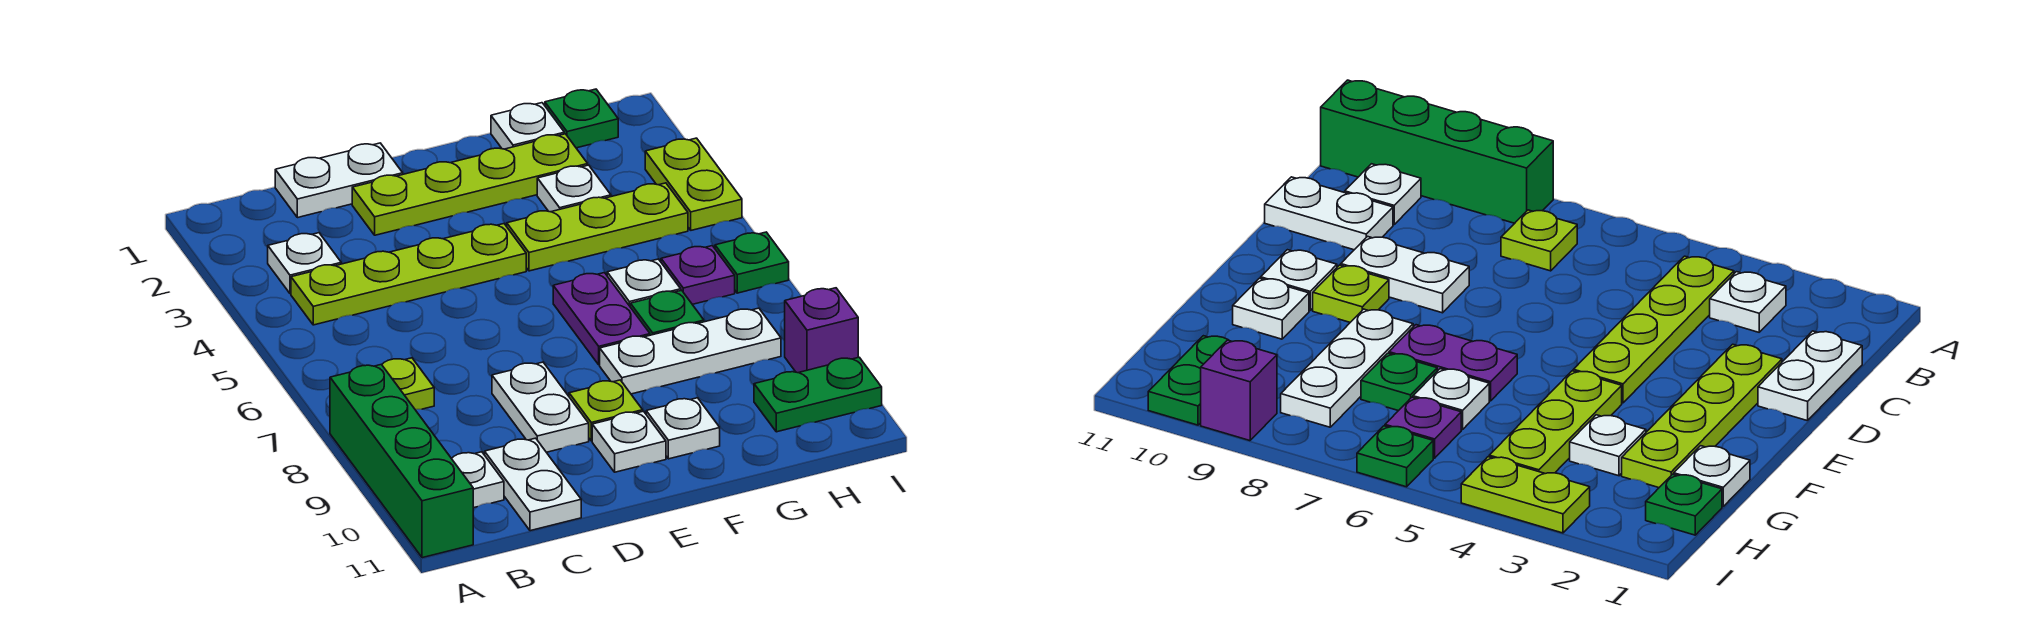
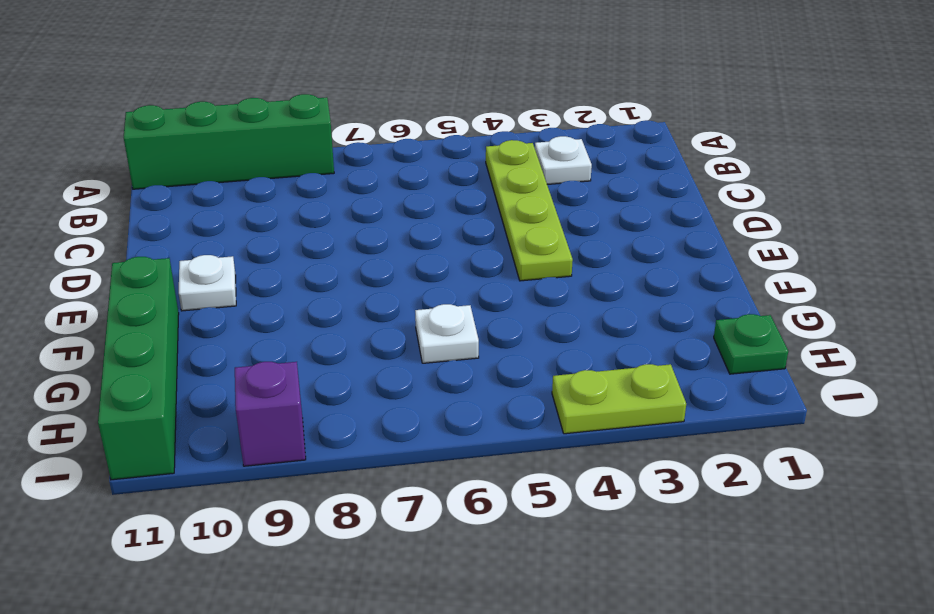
green 1x4 brick [98,257,179,480] -> none
none -> lime 1x1 plate [382,358,434,410]
none -> white 1x1 plate [452,452,504,508]
none -> white 1x2 plate [275,143,403,218]

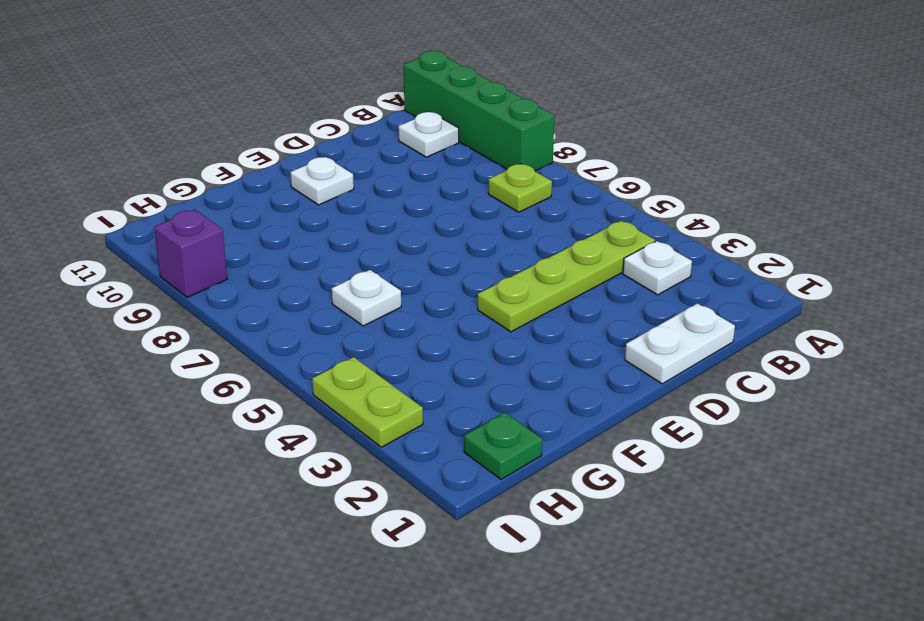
none -> white 1x2 plate [485,438,581,531]
none -> lime 1x4 plate [352,134,588,235]
none -> white 1x2 plate [492,362,589,452]

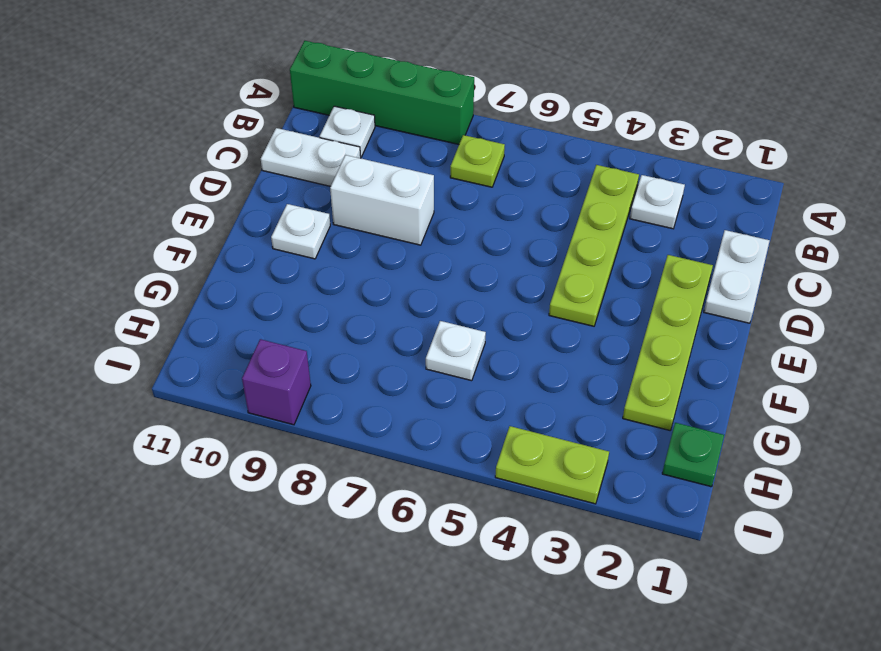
white 1x2 brick [330,155,434,245] -> white 1x2 plate [492,362,589,452]
none -> lime 1x1 plate [569,380,643,441]
none -> lime 1x3 plate [507,183,688,271]
none -> purple 1x2 plate [553,273,650,365]

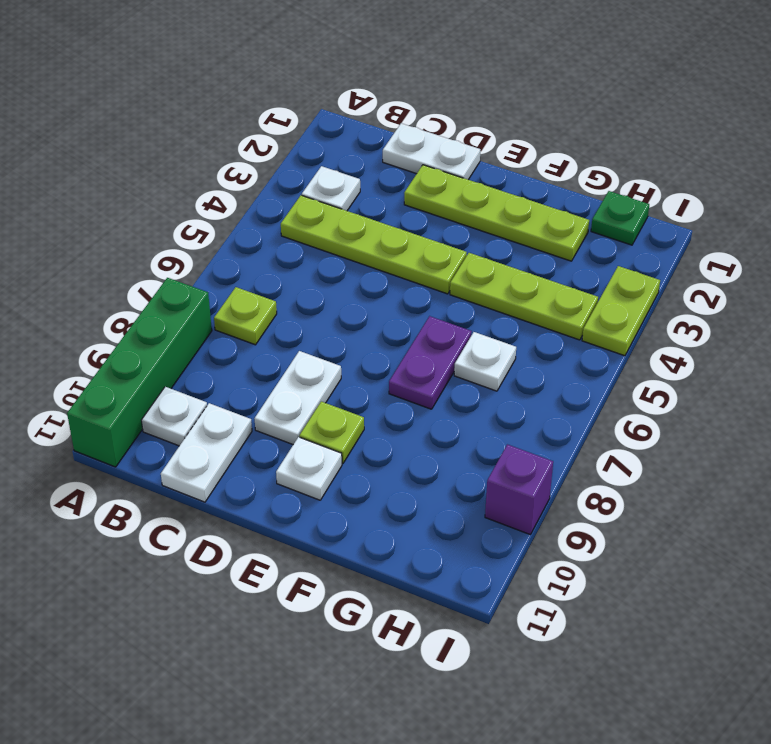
none -> white 1x3 plate [600,308,781,394]
none -> white 1x1 plate [646,398,720,459]
none -> white 1x1 plate [491,103,564,149]

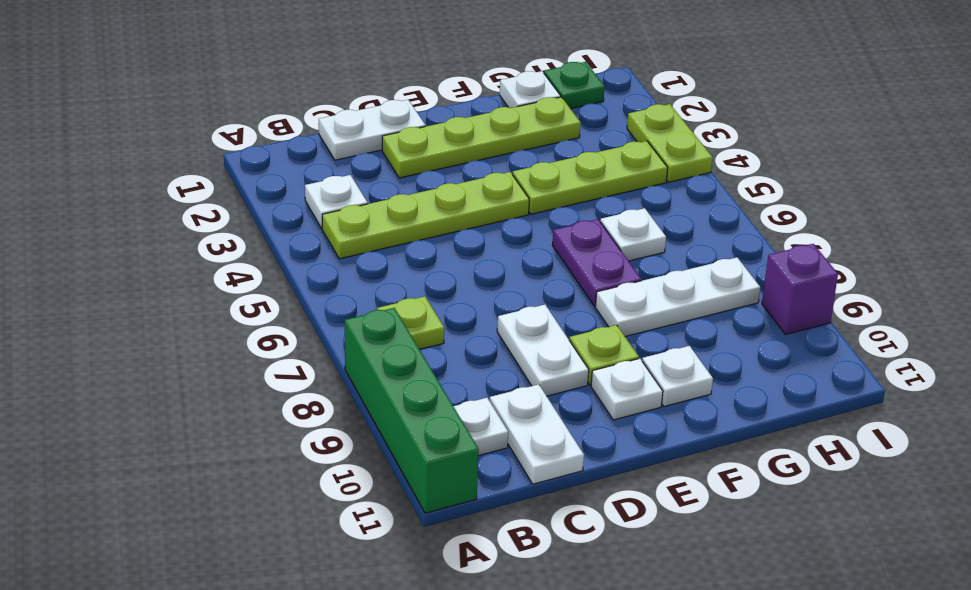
none -> white 1x1 plate [537,165,611,212]
none -> green 1x1 plate [630,290,704,335]
none -> purple 1x1 plate [661,246,735,304]

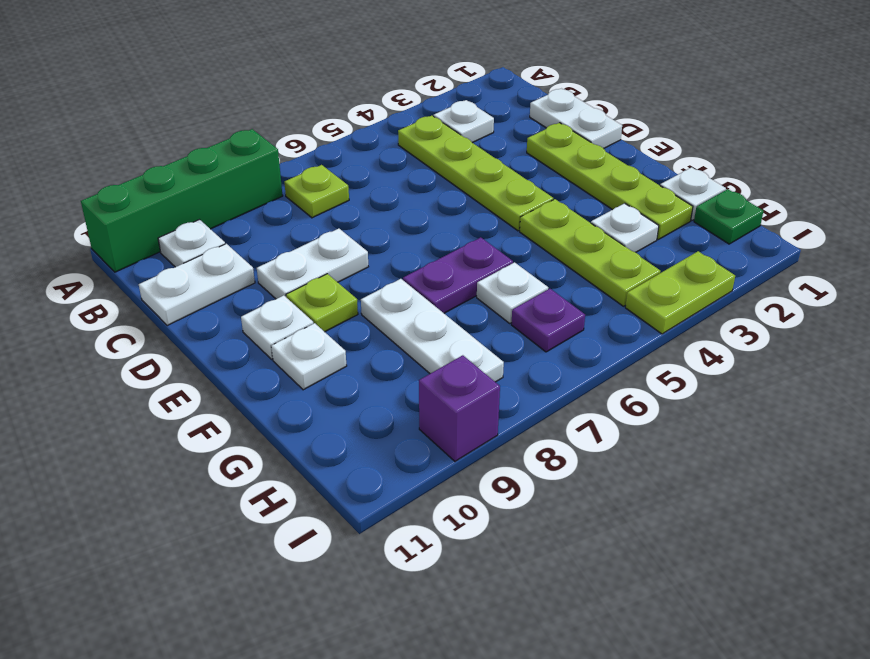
none -> green 1x1 plate [630,290,704,335]
none -> green 1x2 plate [754,357,882,432]
none -> green 1x1 plate [715,232,789,293]

